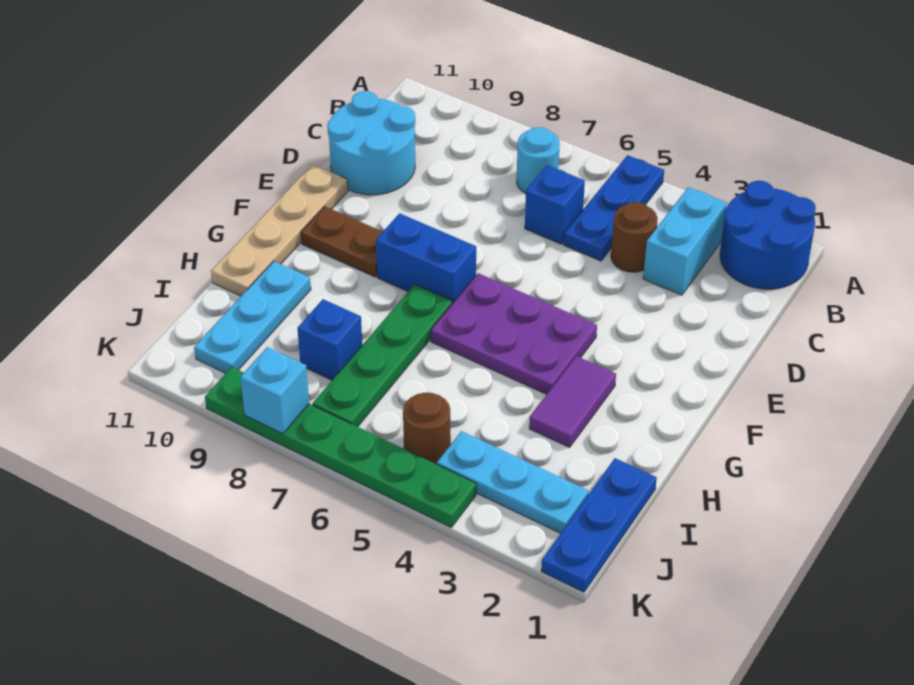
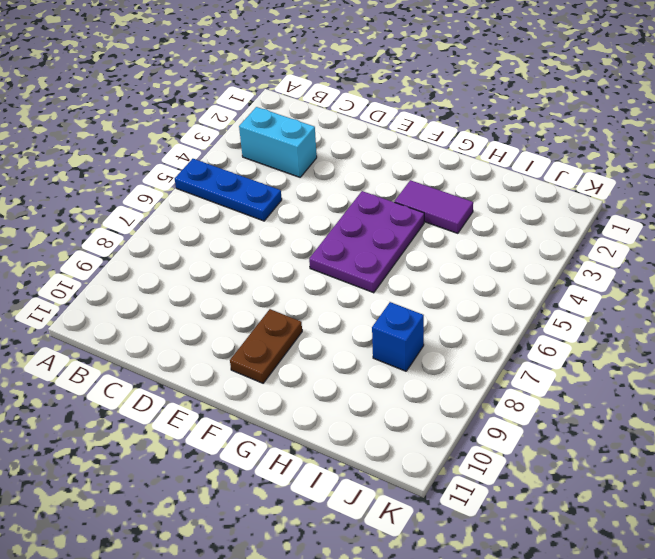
none -> blue 2x2 round brick [720,181,816,289]
none -> cyan 1x1 round brick [517,127,560,193]
none -> brown 1x1 round brick [611,202,657,272]

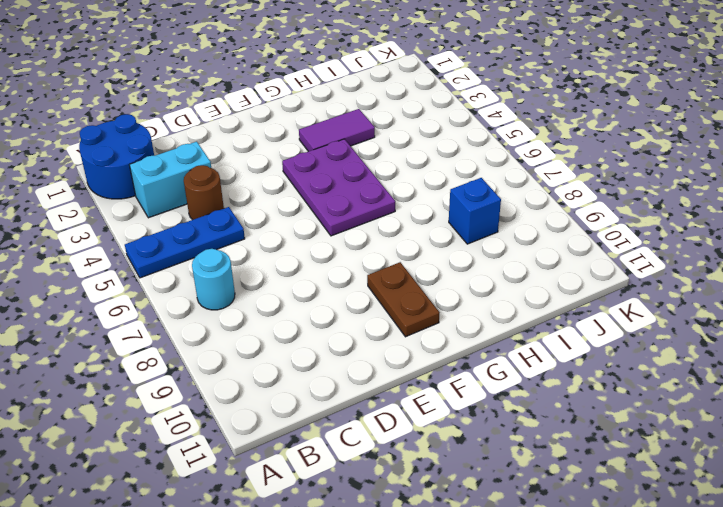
none -> blue 1x1 brick [525,165,585,244]
none -> cyan 2x2 round brick [327,91,415,195]
none -> tan 1x4 plate [211,164,348,296]

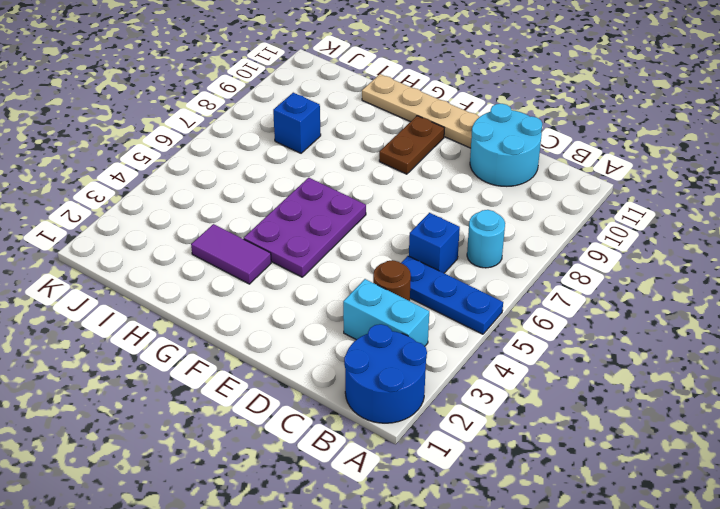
none -> blue 1x2 brick [376,213,476,304]
none -> green 1x4 plate [313,284,452,427]
none -> cyan 1x3 plate [194,261,311,373]

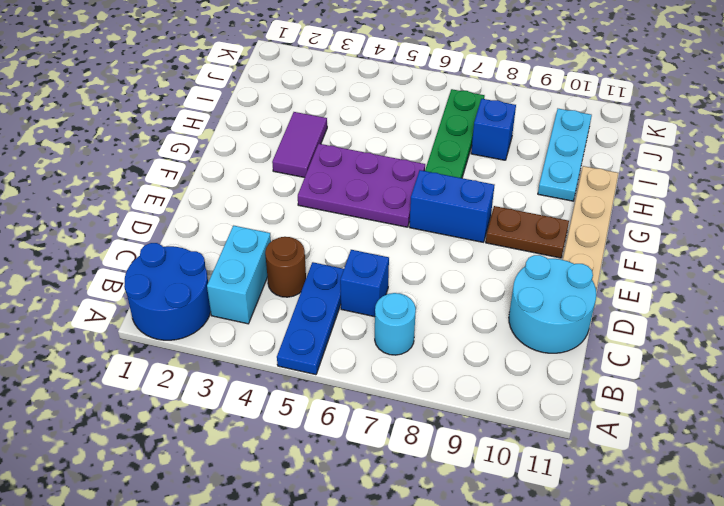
none -> blue 1x3 plate [541,458,657,592]
none -> cyan 1x3 plate [437,431,589,533]
none -> brown 1x1 round brick [403,393,451,464]

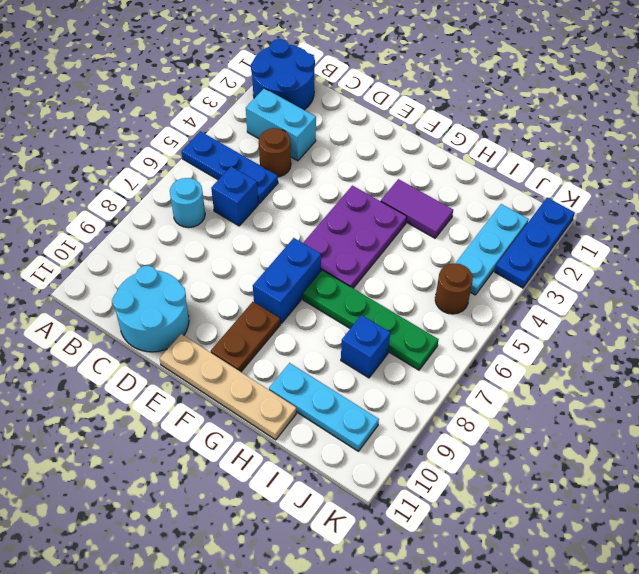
blue 1x3 plate [495,198,575,288] -> blue 1x3 plate turned to [541,458,657,592]
none -> green 1x6 plate [205,367,476,527]
none -> cyan 1x1 brick [240,347,309,434]

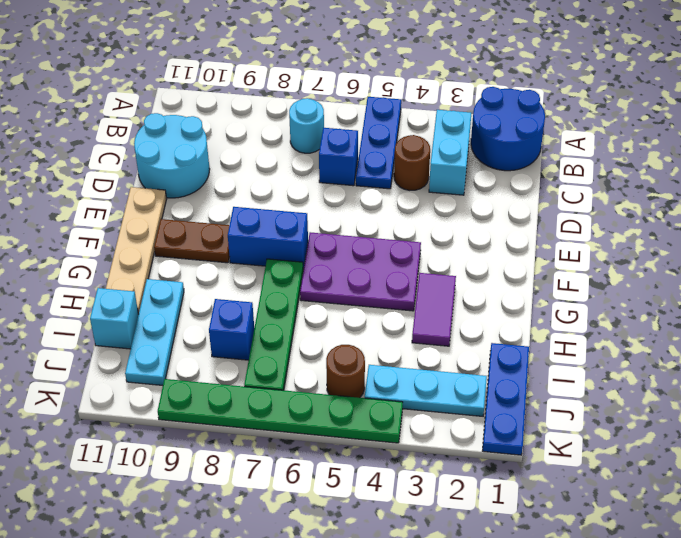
cyan 1x1 brick [90,288,139,349] -> cyan 1x1 brick moved to [240,347,309,434]

